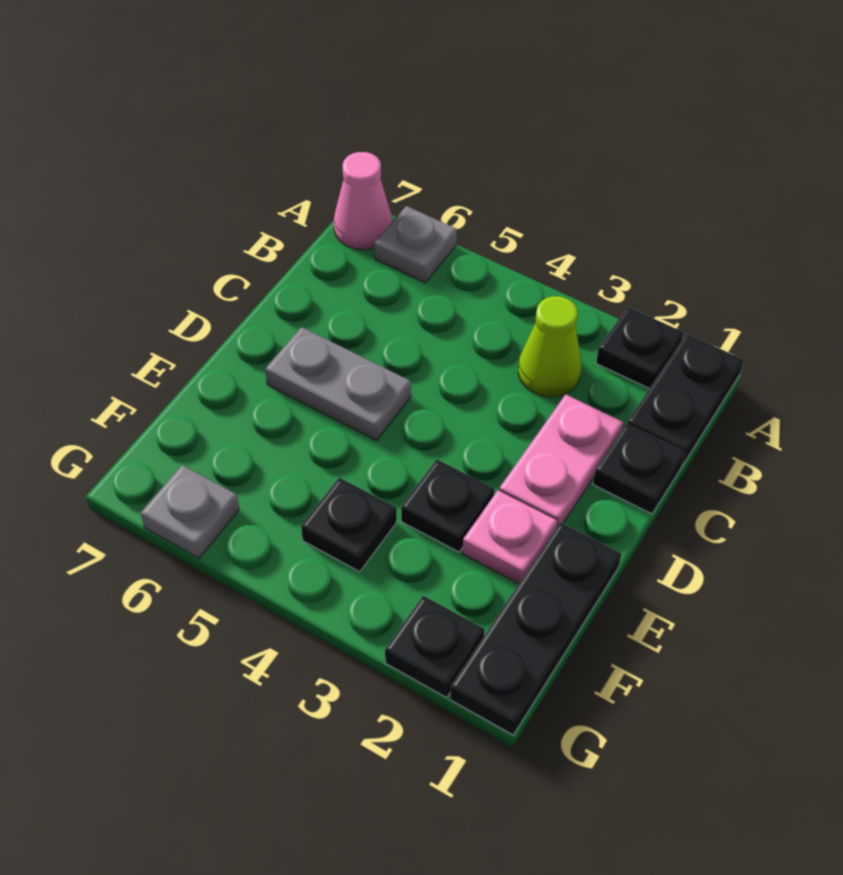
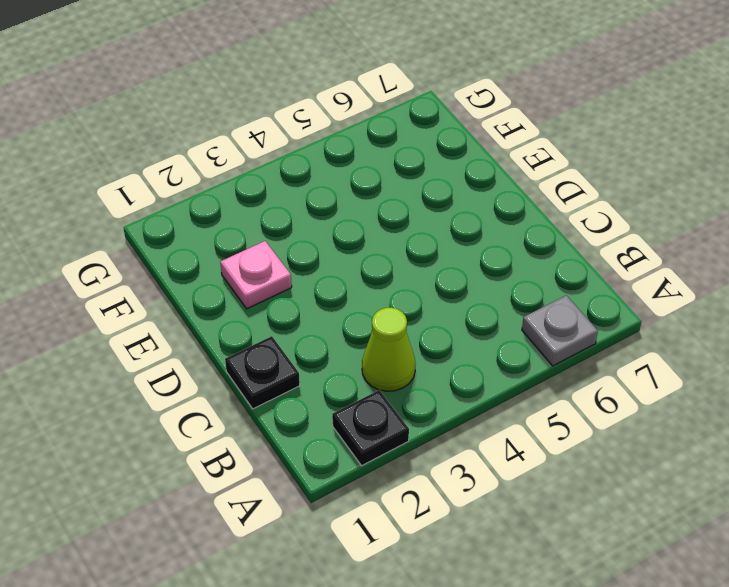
none -> black 1x2 plate [627,334,744,465]
none -> pink 1x1 cone [334,152,392,250]
none -> pink 1x2 plate [499,395,623,528]

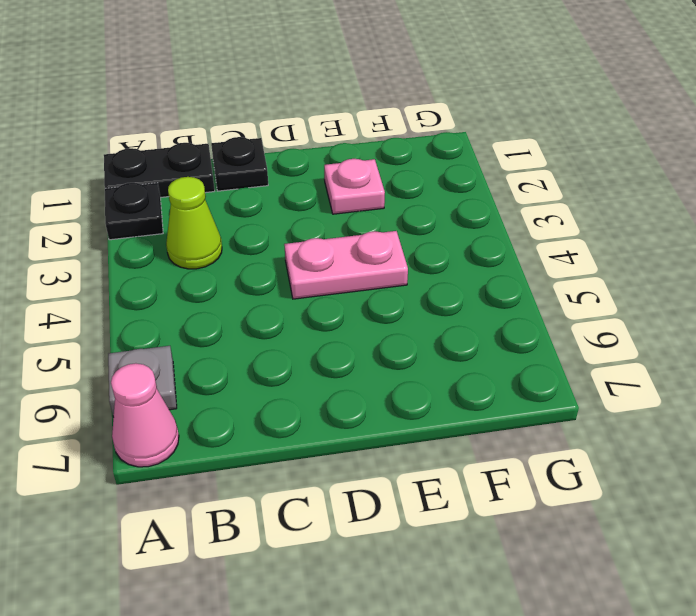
pink 1x2 plate [284,231,408,299] -> pink 1x2 plate moved to [499,395,623,528]
none -> grey 1x2 plate [265,327,411,441]
none -> black 1x3 plate [450,522,622,735]
none -> black 1x1 plate [401,459,495,552]

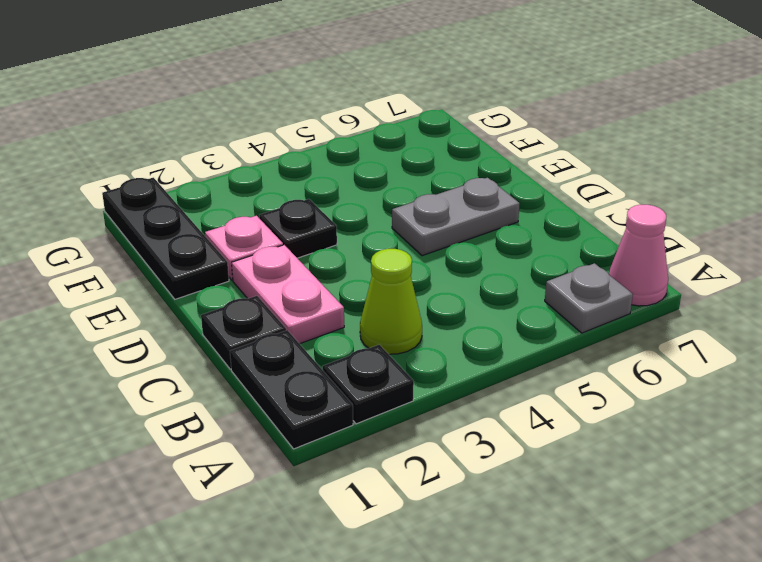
none -> black 1x1 plate [301,478,397,572]
none -> black 1x1 plate [385,596,485,698]
none -> grey 1x1 plate [141,465,239,558]

